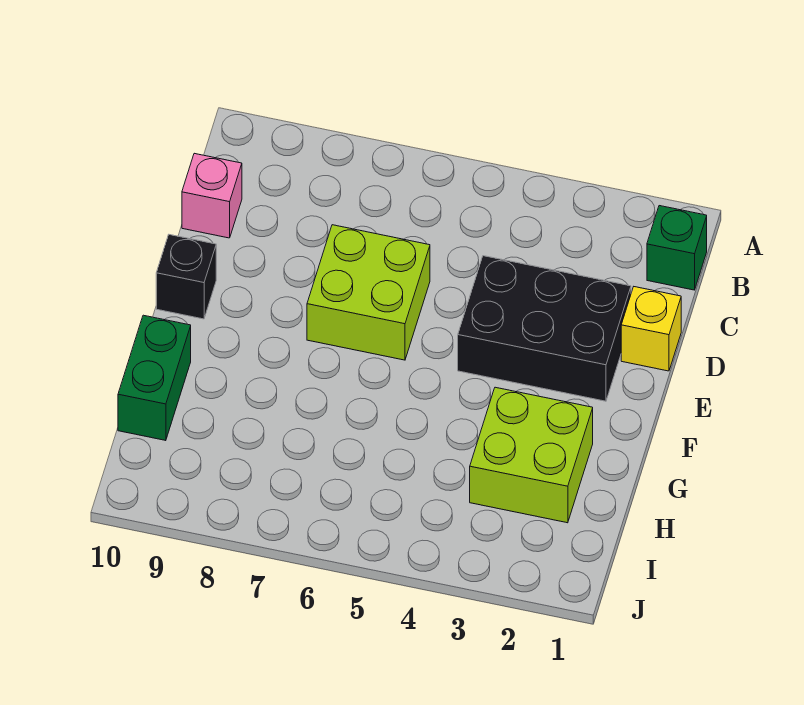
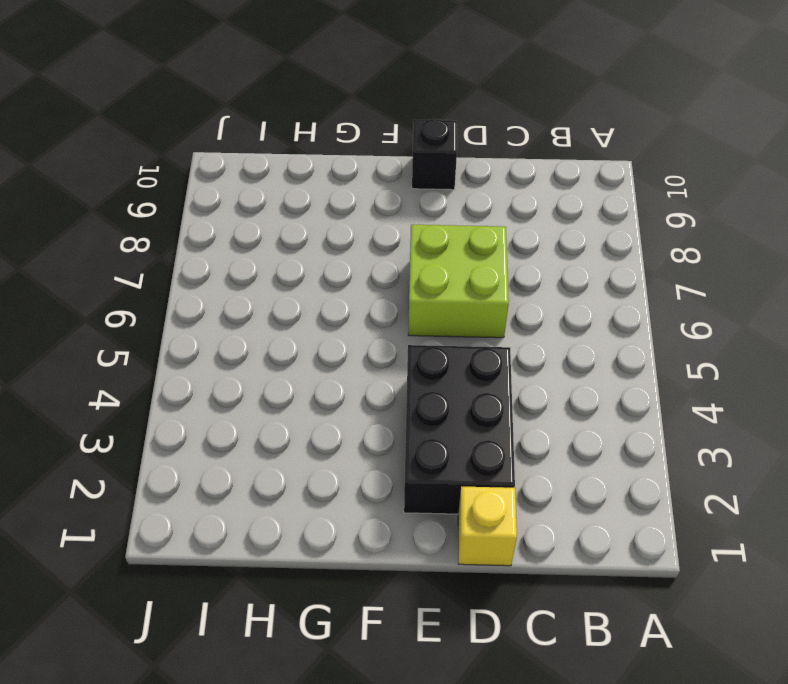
none -> green 1x1 brick [647,206,707,290]
none -> pink 1x1 brick [182,153,242,238]

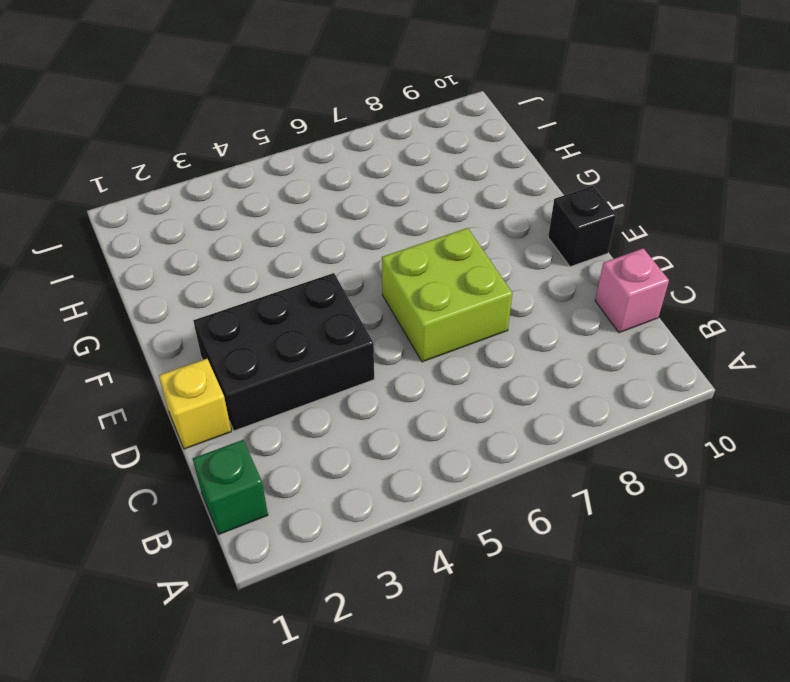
none -> lime 2x2 brick [470,387,593,523]
none -> green 1x2 brick [118,315,191,441]

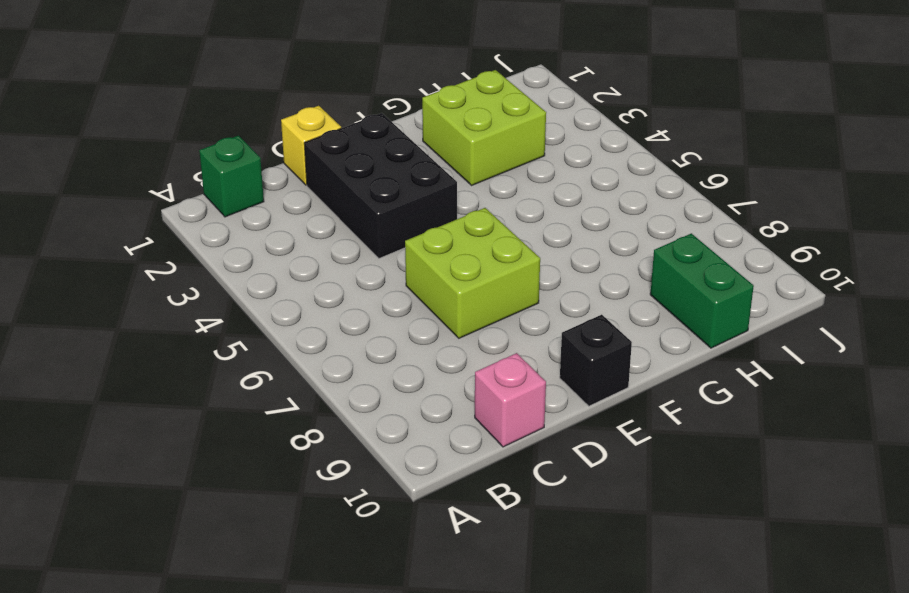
green 1x2 brick [650,233,754,348] -> green 1x2 brick turned to [118,315,191,441]

